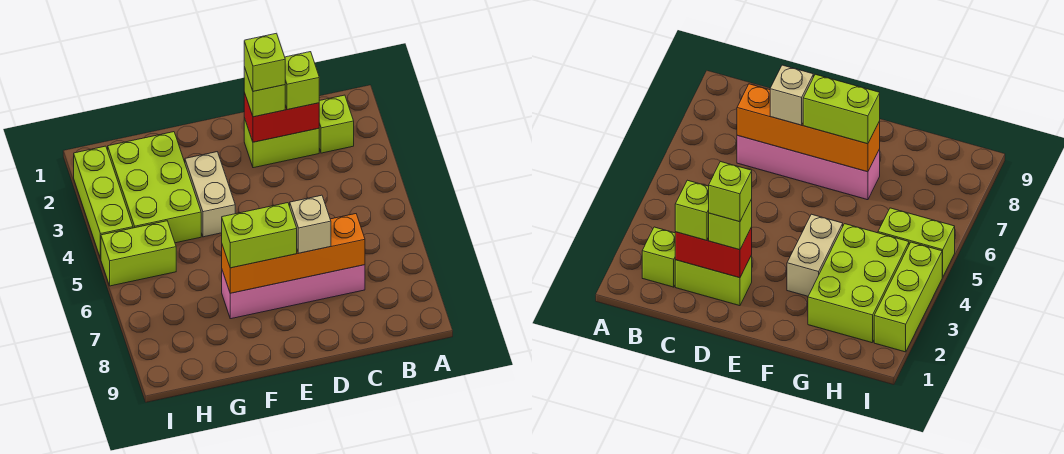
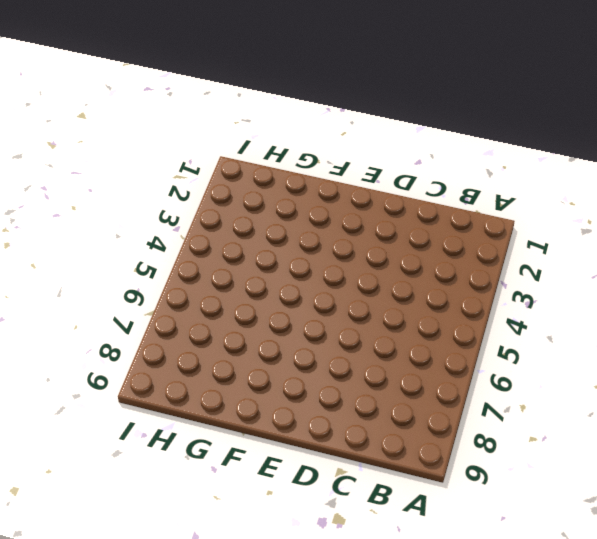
none -> lime 1x1 brick [319,95,354,153]
none -> lime 1x2 brick [244,118,319,168]
none -> pink 1x4 brick [222,265,365,319]

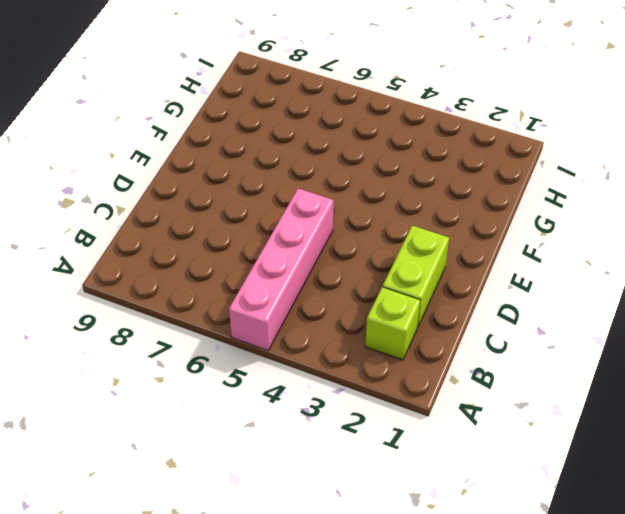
pink 1x4 brick [229,189,333,351] -> pink 1x4 brick moved to [222,265,365,319]
none -> tan 1x2 brick [185,152,235,237]
none -> lime 2x3 brick [108,132,201,243]
none -> lime 1x2 brick [101,221,176,286]

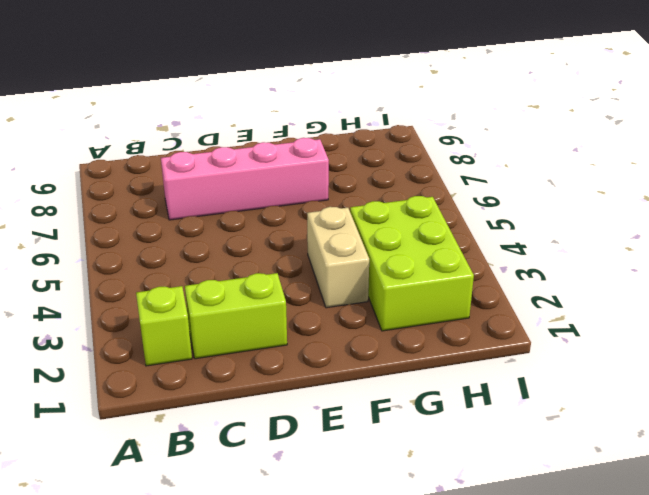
none -> lime 1x2 brick [101,221,176,286]
none -> lime 1x3 brick [74,146,133,259]
none -> red 1x2 brick [244,92,319,142]

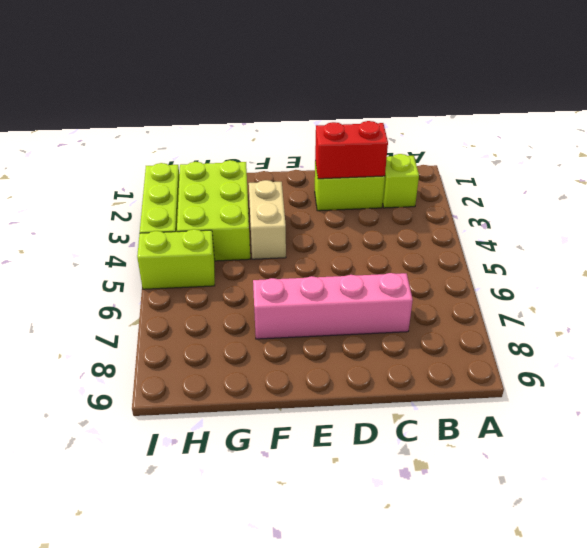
none -> orange 1x4 brick [222,214,365,293]
none -> lime 1x1 brick [285,52,319,110]
none -> lime 1x1 brick [244,67,285,117]

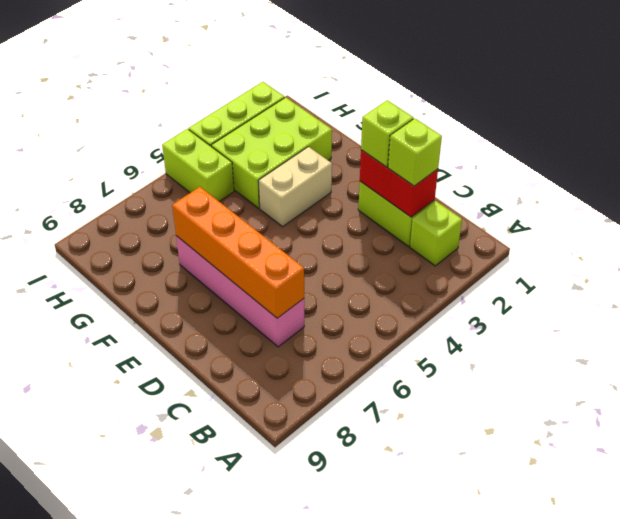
none -> tan 1x1 brick [290,195,331,253]
none -> lime 1x2 brick [222,203,297,268]
none -> lime 1x1 brick [244,33,285,91]

